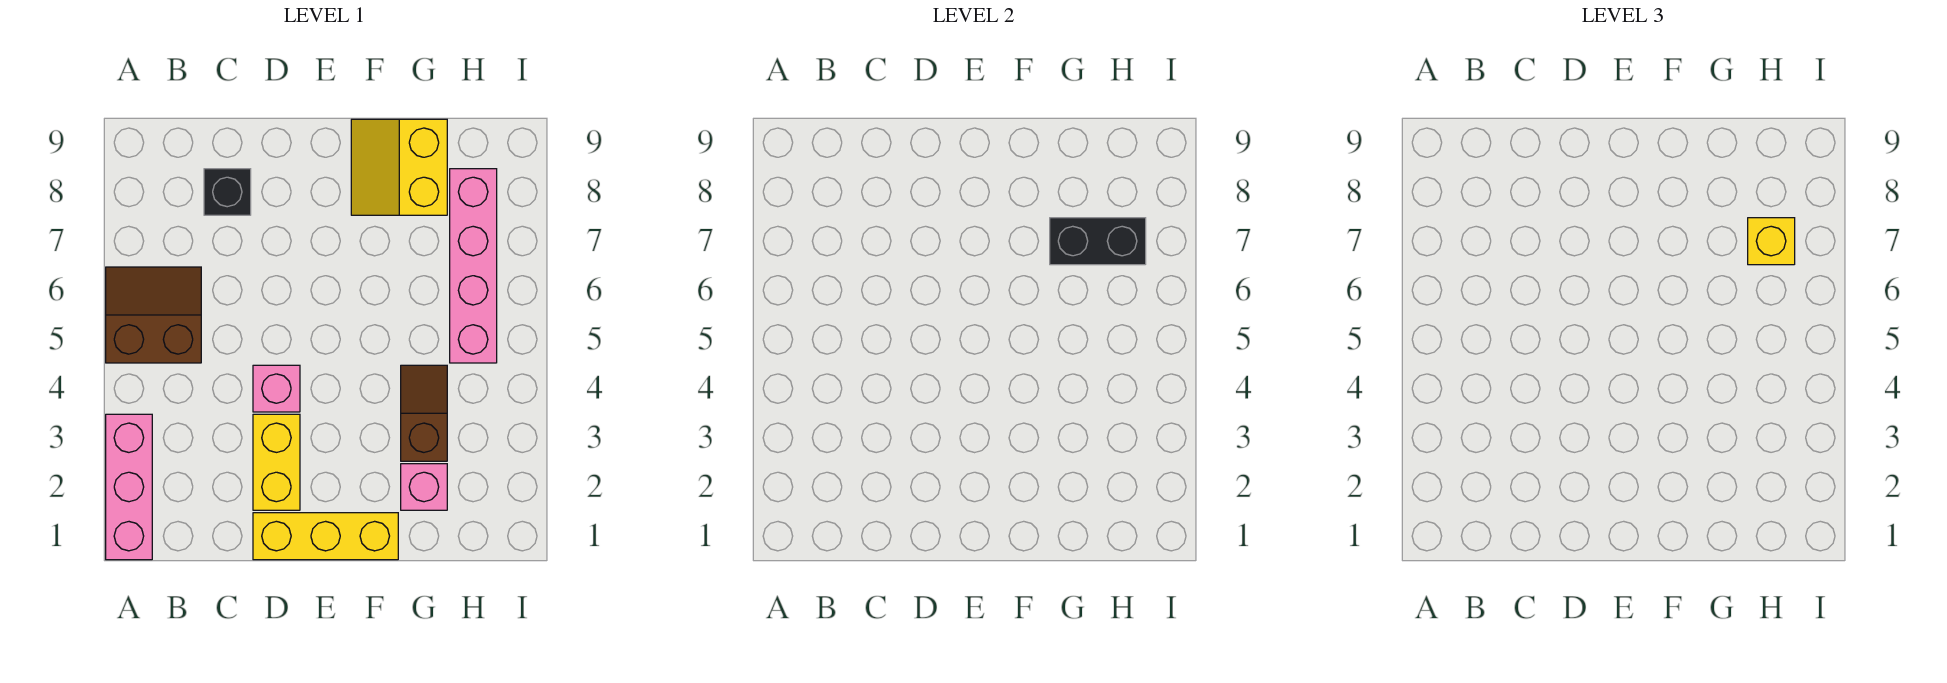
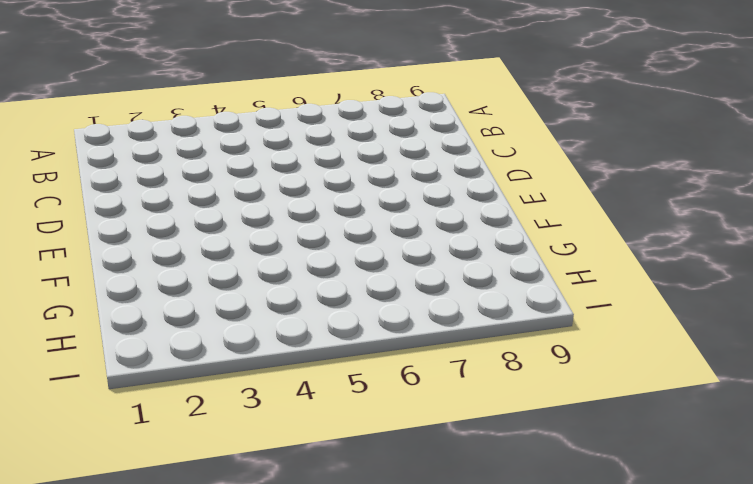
none -> pink 1x3 brick [106,414,152,560]
none -> brown 2x2 slope [106,267,201,363]
none -> black 1x1 brick [204,169,251,215]

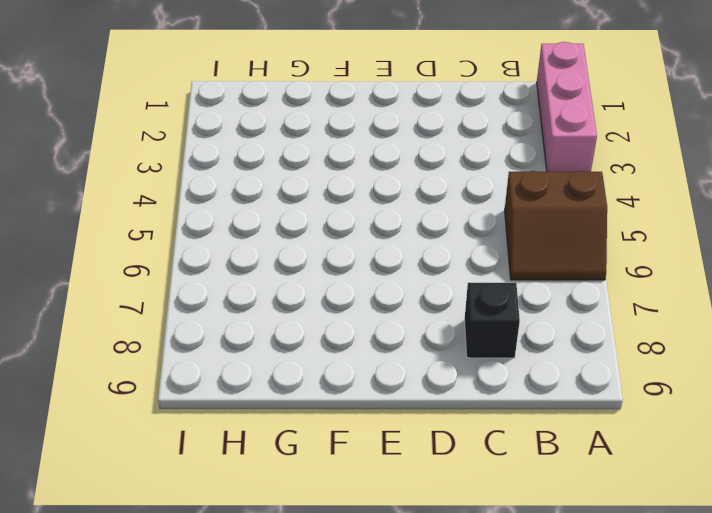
none -> yellow 1x3 brick [253,513,398,560]
none -> yellow 1x2 brick [253,414,300,510]
none -> pink 1x1 brick [253,365,300,412]

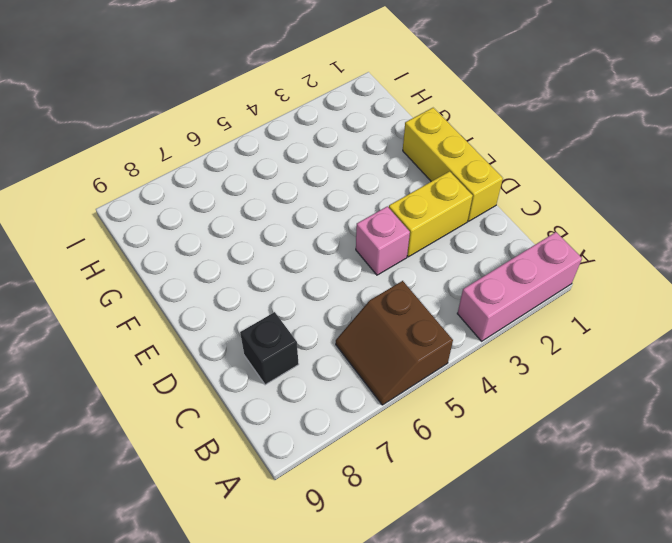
none -> yellow 2x2 slope [351,119,447,215]
none -> pink 1x1 brick [401,464,447,510]
none -> brown 1x2 slope [401,365,447,461]

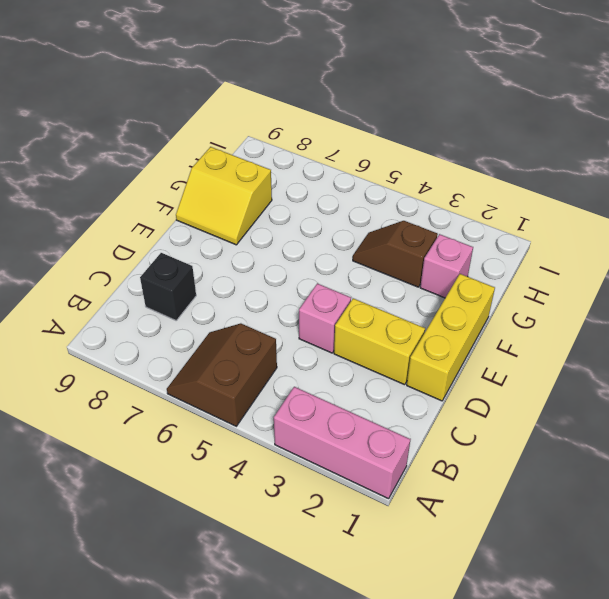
none -> pink 1x4 brick [450,169,497,363]
none -> black 1x2 brick [1050,218,1146,265]
none -> yellow 1x1 brick [1748,218,1795,265]

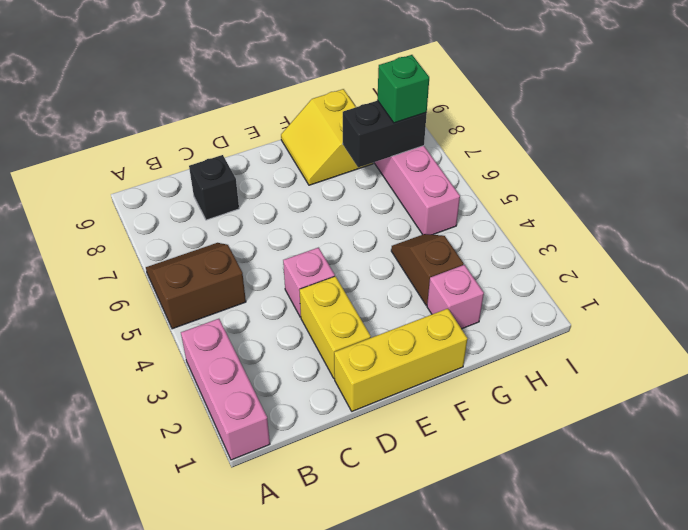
green 1x1 brick [377,55,429,123] -> yellow 1x1 brick [1748,218,1795,265]

